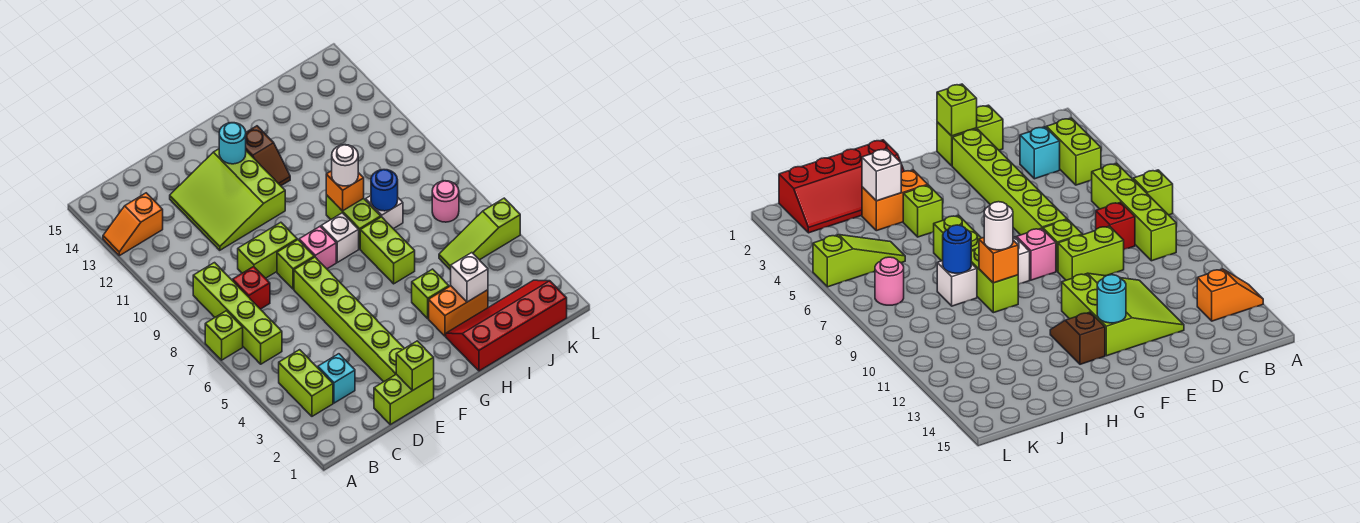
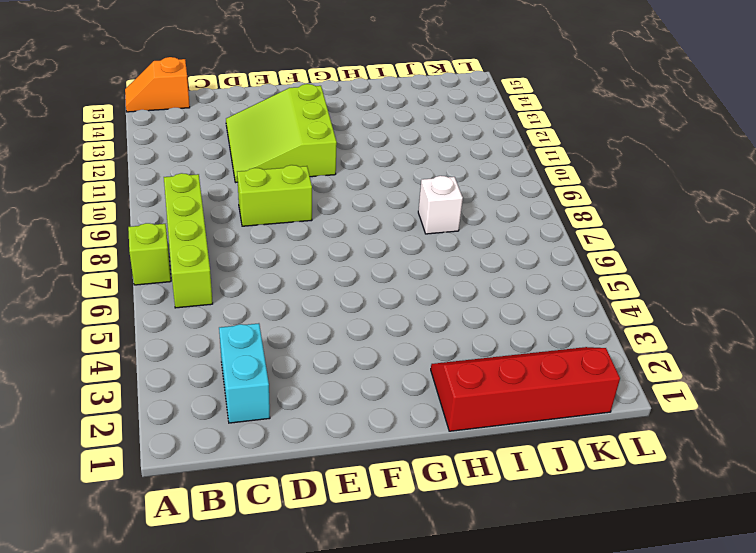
orange 1x2 slope [125,57,190,112] -> orange 1x2 slope moved to [103,193,163,256]
cyan 1x2 brick [219,323,270,423] -> cyan 1x1 brick [318,354,355,403]
none -> lime 1x2 brick [279,350,333,416]
none -> red 1x1 brick [233,267,270,309]
none -> lime 1x2 brick [374,374,434,424]

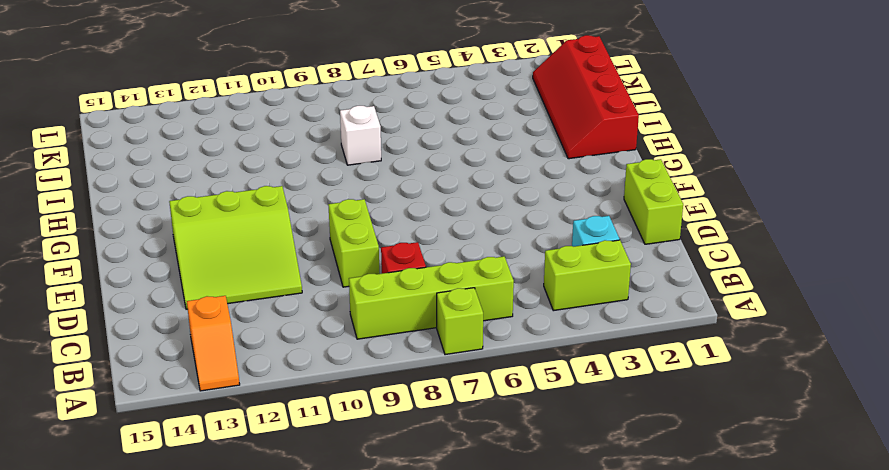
none -> lime 1x6 brick [294,257,404,382]
none -> lime 1x1 brick [277,240,314,289]
none -> pink 1x1 brick [299,227,336,269]

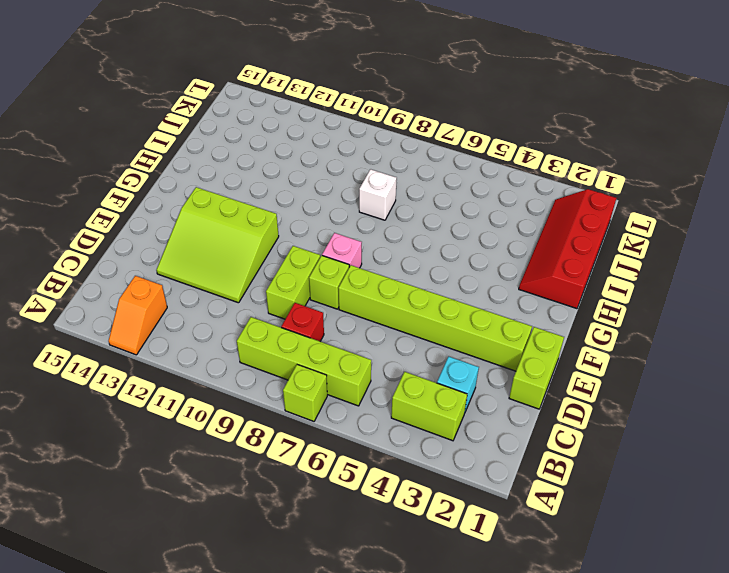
none -> white 1x1 brick [321,213,359,262]
none -> brown 1x2 slope [246,126,290,186]
none -> orange 1x2 brick [429,286,488,336]

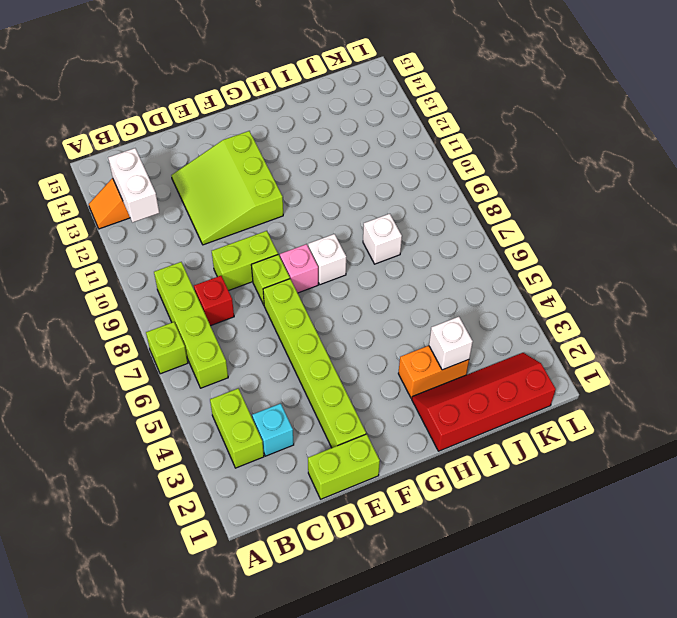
white 1x2 brick [108,148,159,223] -> none
none -> brown 1x2 slope [246,126,290,186]
none -> lime 1x1 brick [412,269,449,319]
none -> lime 1x2 brick [360,217,415,284]

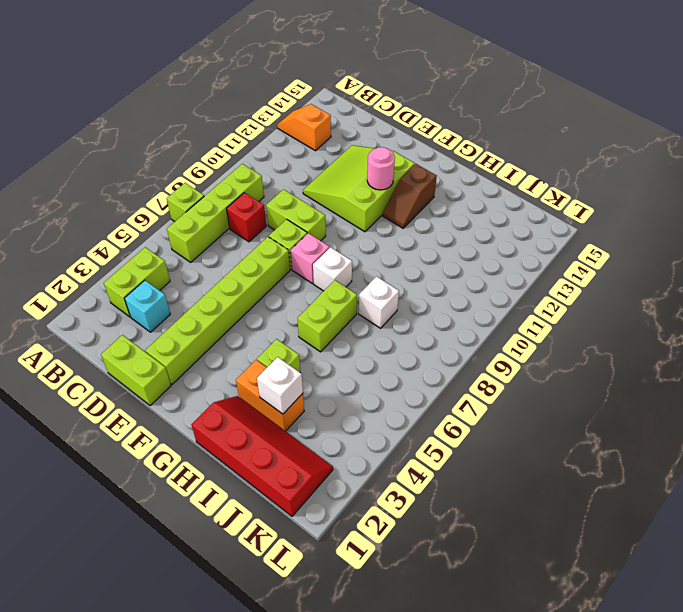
pink 1x1 round brick [367,147,395,190] -> pink 1x1 round brick moved to [432,181,459,222]
none -> lime 1x2 brick [326,195,381,249]
none -> lime 1x3 slope [439,198,520,270]
none -> lime 1x1 brick [396,341,434,390]

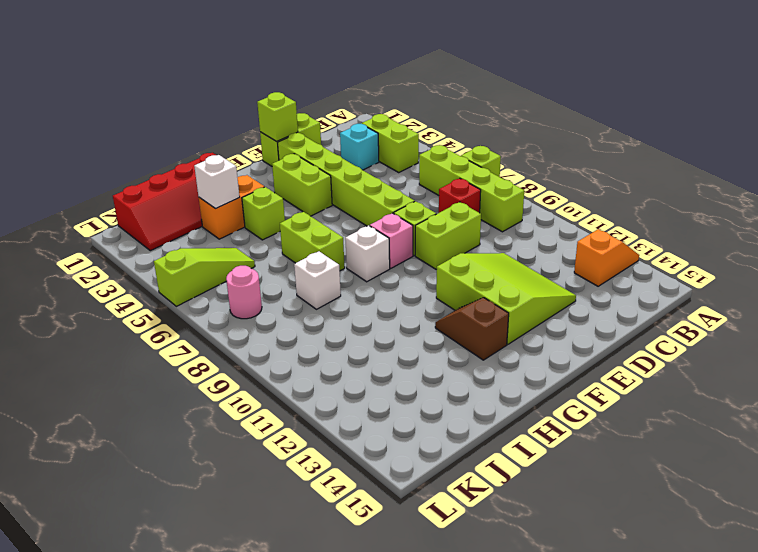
lime 1x2 brick [272,154,332,216] -> lime 1x2 brick moved to [326,195,381,249]
none -> cyan 1x1 round brick [219,123,246,164]
none -> orange 1x1 brick [326,171,364,211]
none -> blue 1x1 round brick [371,170,398,211]

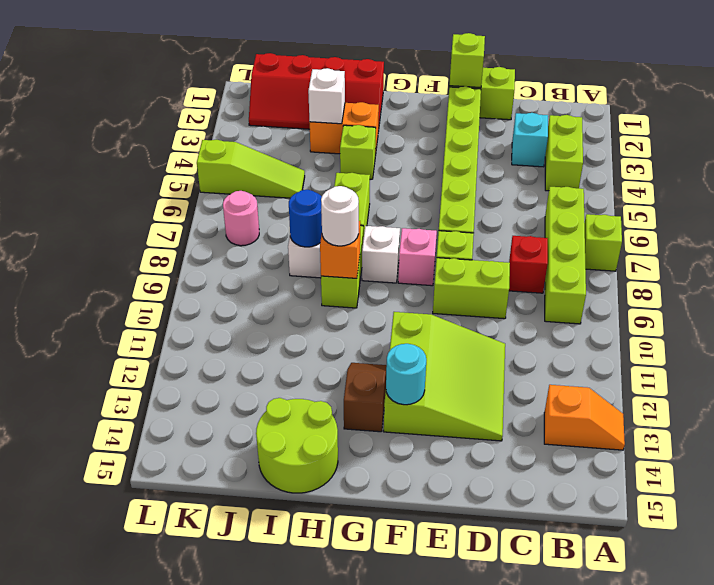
lime 2x2 round brick [256,398,338,493] -> none

